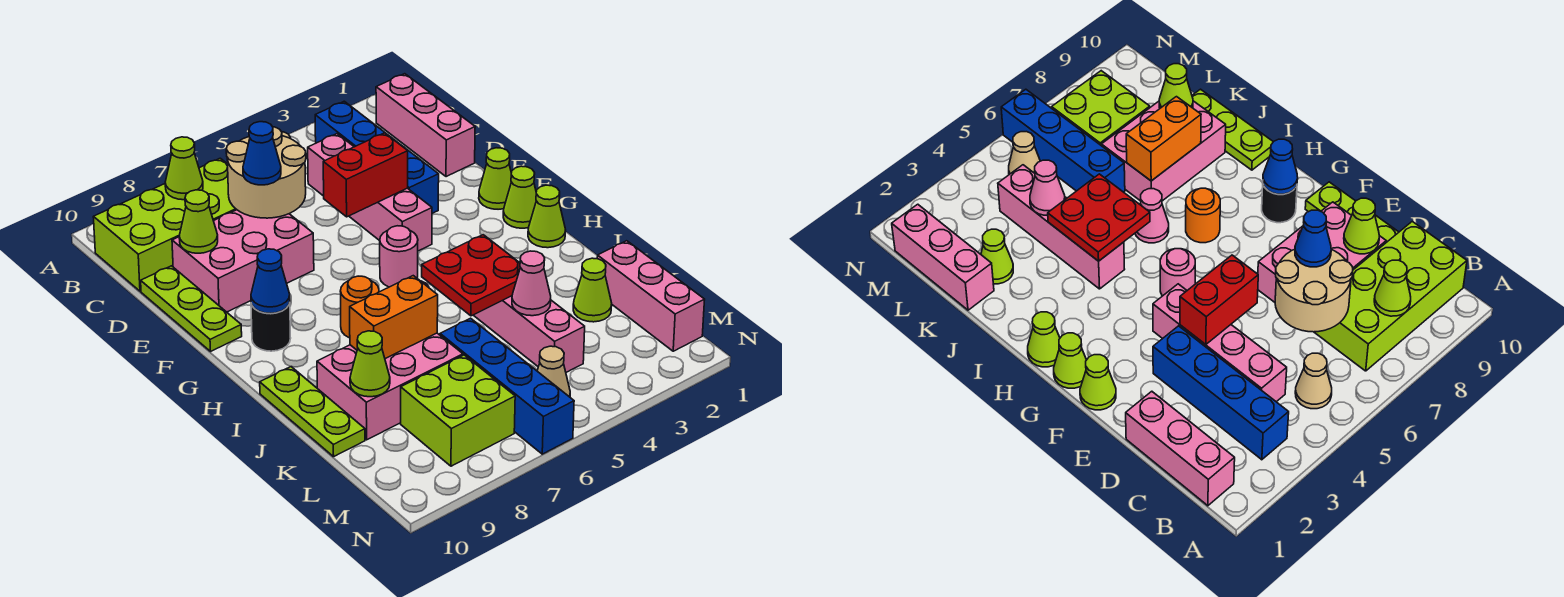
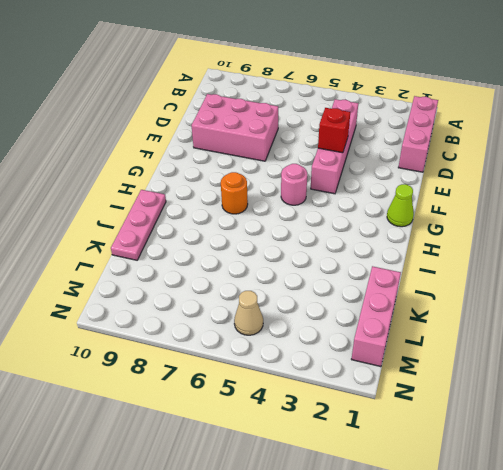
red 1x1 brick [318,108,350,153] -> red 1x2 brick [323,133,408,217]
pink 1x3 plate [111,190,166,260] -> lime 1x3 plate [260,367,365,457]
none -> blue 1x4 brick [315,101,439,213]
none -> tan 1x1 cone [1295,353,1332,409]
none -> lime 2x4 brick [93,158,237,291]
none -> lime 1x3 plate [141,266,242,352]

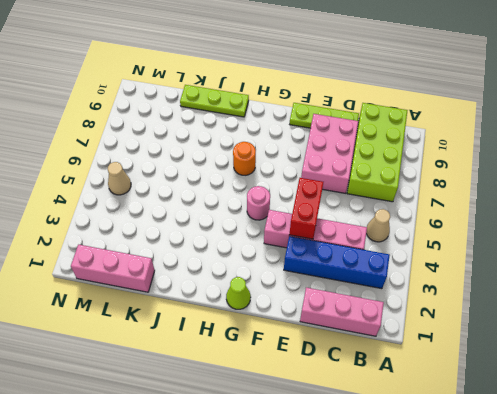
none -> lime 1x1 cone [479,148,511,209]
none -> black 1x1 round brick [251,303,291,351]
none -> lime 1x1 cone [528,185,566,248]
none -> pink 1x4 brick [474,296,585,372]

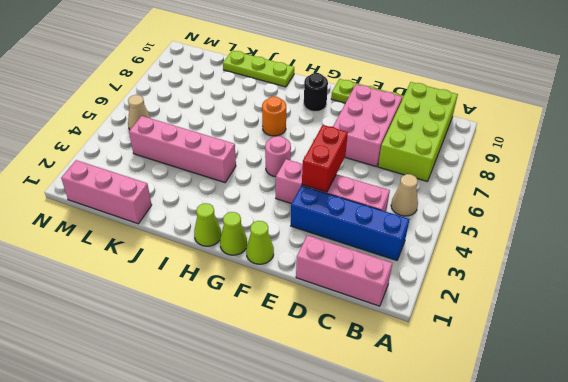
none -> pink 1x1 cone [1135,189,1169,243]
none -> pink 2x3 brick [317,333,463,440]
none -> lime 1x1 cone [573,258,612,322]
none -> blue 1x4 brick [440,318,574,454]

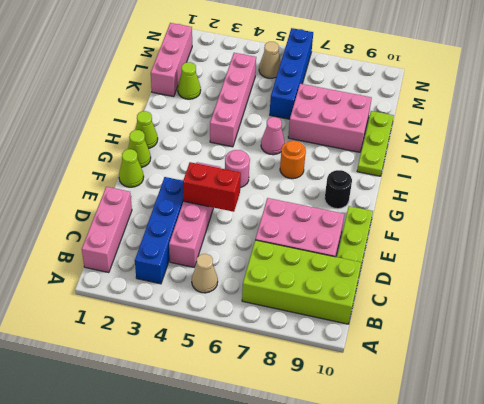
none -> lime 2x2 brick [401,355,515,466]
none -> lime 1x1 cone [165,137,203,200]
none -> tan 2x2 round brick [226,127,306,218]
none -> lime 1x1 cone [179,190,218,253]

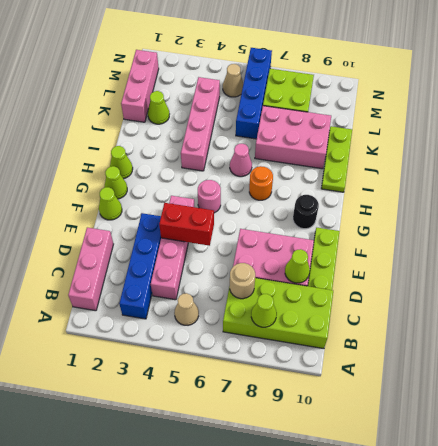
tan 1x1 round brick [230,263,255,299] -> tan 2x2 round brick [226,127,306,218]
none -> blue 1x1 cone [251,249,290,313]
none -> red 2x2 plate [422,235,520,316]
none -> orange 1x2 brick [350,276,438,359]
none -> pink 1x1 cone [512,251,551,316]

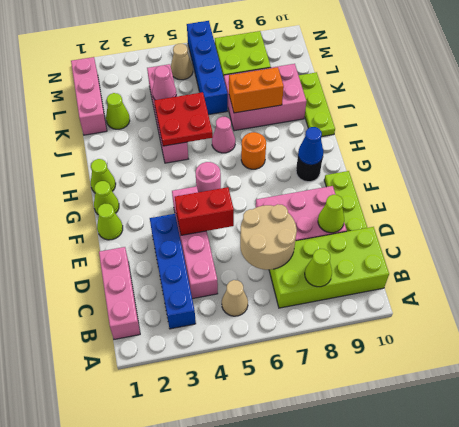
none -> lime 1x1 cone [350,331,390,397]
none -> blue 1x1 cone [243,122,281,185]

